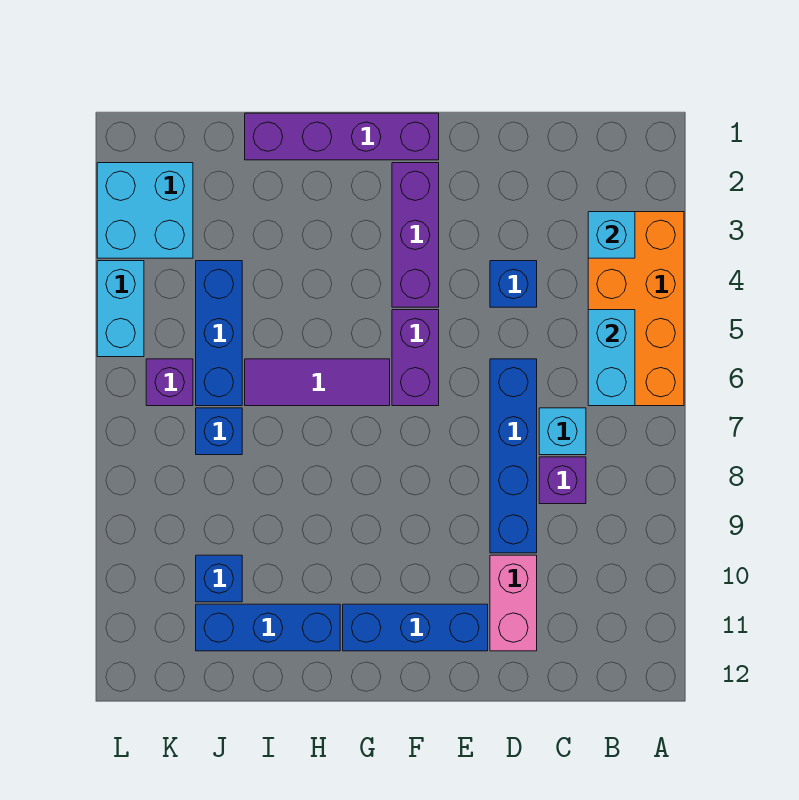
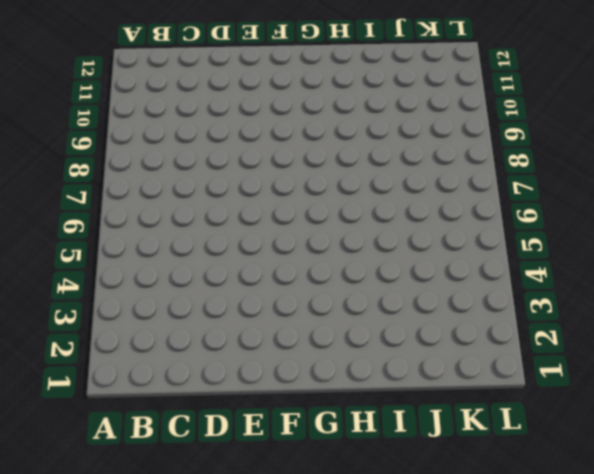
none -> orange 2x4 brick [588,212,684,406]
none -> cyan 1x1 brick [539,408,586,455]
none -> purple 1x1 brick [539,457,586,504]

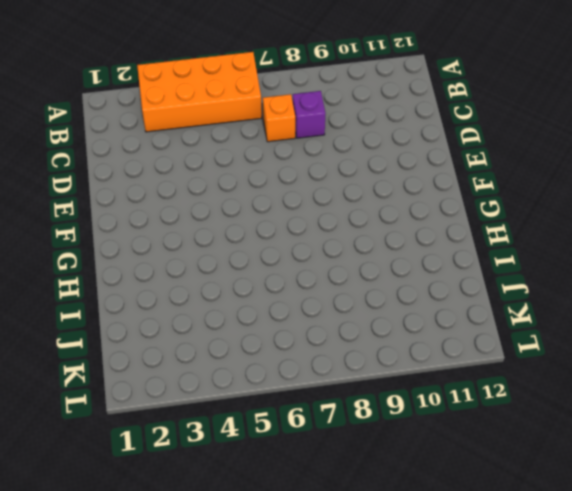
orange 1x1 brick [263,94,295,142] -> cyan 1x1 brick [539,408,586,455]
none -> blue 1x1 brick [490,261,537,307]
none -> blue 1x4 brick [490,359,537,553]
none -> pink 1x2 brick [490,555,537,651]

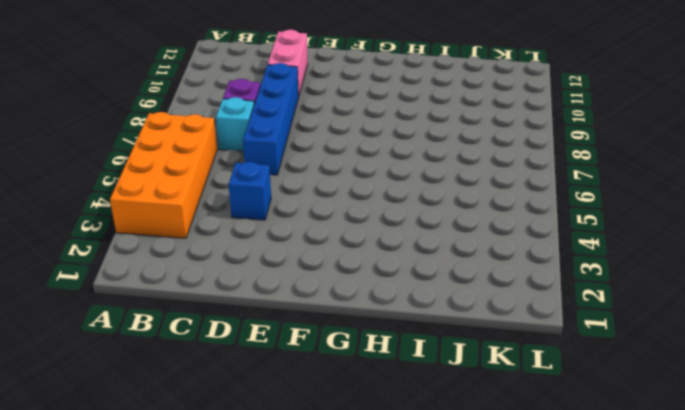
none -> blue 1x3 brick [343,604,488,651]
none -> purple 1x4 brick [245,113,439,160]
none -> purple 1x3 brick [392,163,439,307]

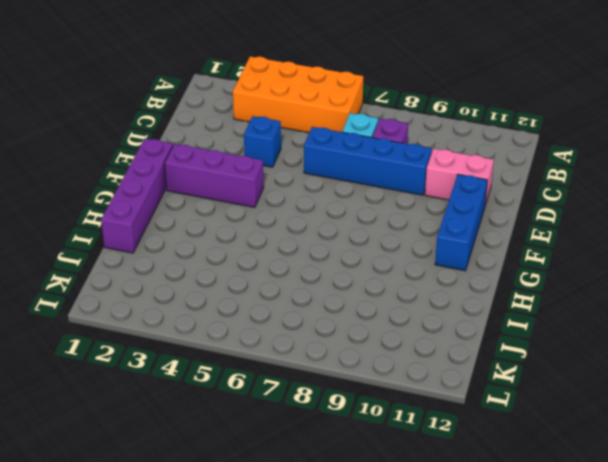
none -> purple 1x2 brick [392,310,439,406]
none -> purple 1x3 tile [245,359,390,406]
none -> blue 1x3 brick [196,604,340,651]

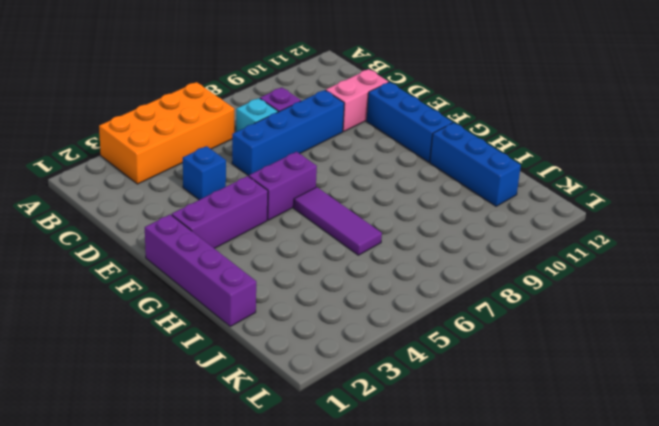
none -> blue 1x3 brick [196,261,242,406]
none -> blue 1x1 brick [196,408,242,455]
none -> blue 1x1 brick [196,555,242,602]

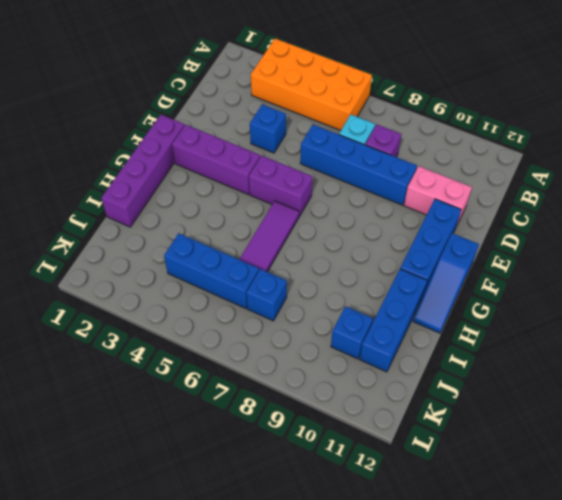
blue 1x3 slope [413,233,479,333] -> none
none -> cyan 2x2 brick [97,163,193,258]
none -> purple 1x1 brick [146,359,193,406]
none -> cyan 1x2 brick [97,261,144,357]

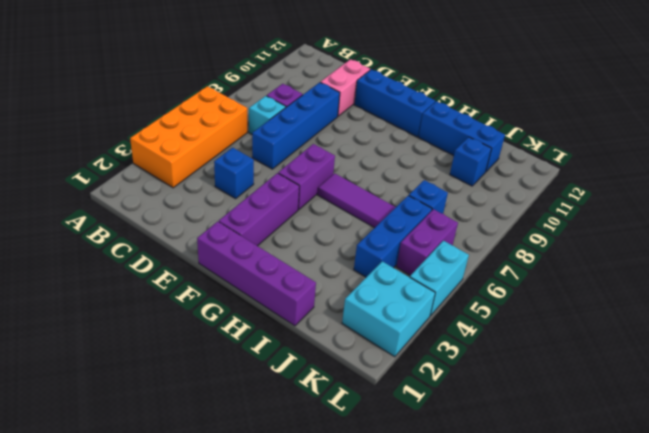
purple 1x2 brick [396,209,458,275] -> purple 1x1 brick [146,359,193,406]
none -> cyan 1x1 brick [588,212,635,258]
none -> cyan 1x2 brick [588,310,635,406]

